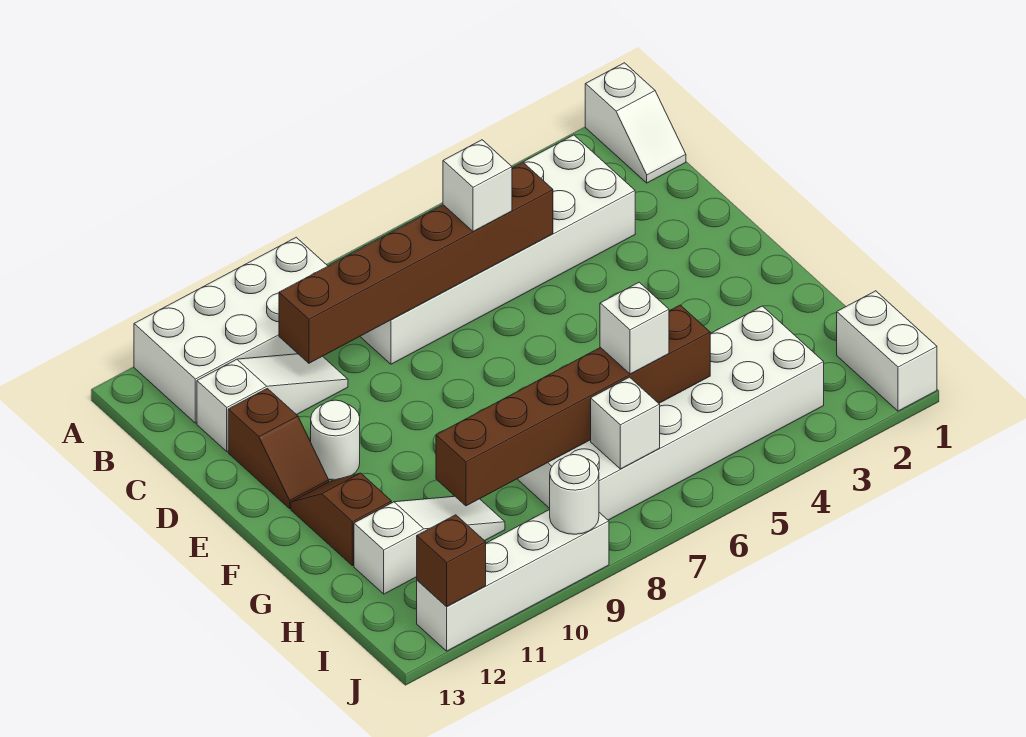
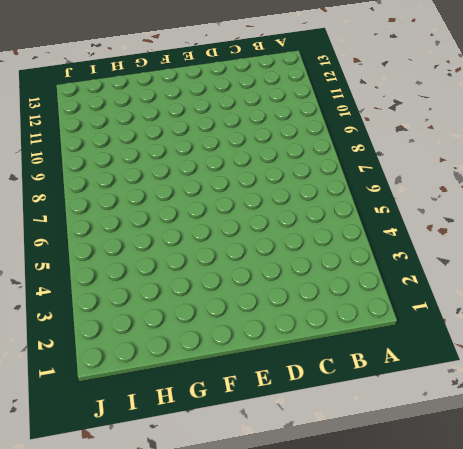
none -> white 1x2 slope [585,63,686,183]
none -> white 2x4 brick [134,237,327,423]
none -> white 2x6 brick [330,135,635,364]

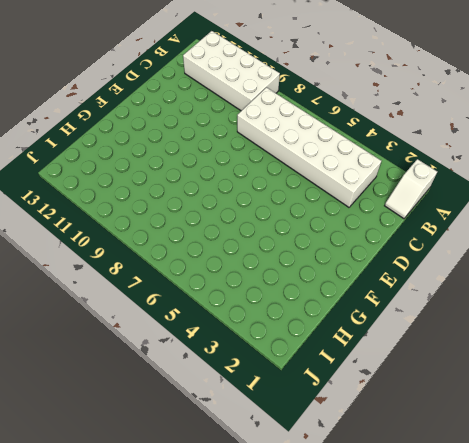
none -> white 1x3 slope [197,354,348,451]
none -> brown 1x2 slope [228,388,329,508]
none -> white 1x1 round brick [311,400,360,480]

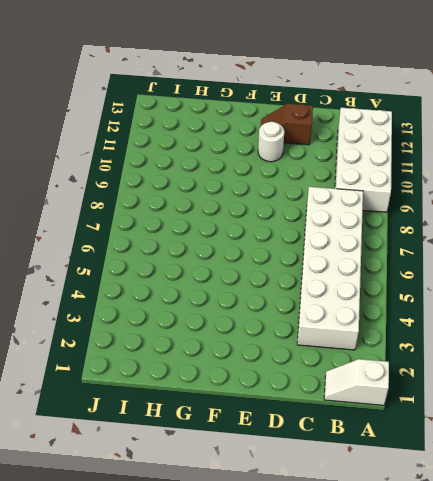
none -> white 1x3 slope [197,354,348,451]
none -> brown 1x2 slope [291,473,391,566]
none -> white 2x6 brick [518,306,824,520]

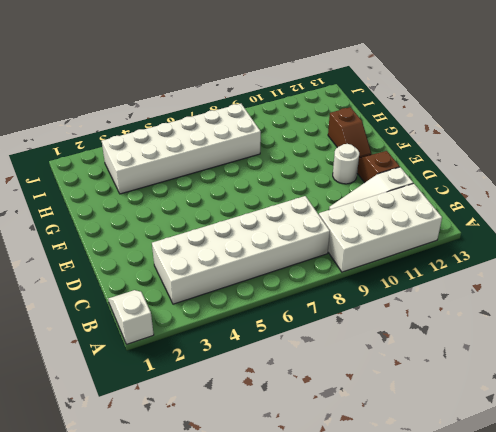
none -> white 1x3 slope [354,496,505,594]
none -> white 1x2 brick [837,291,937,411]
none -> white 1x4 brick [417,510,609,651]

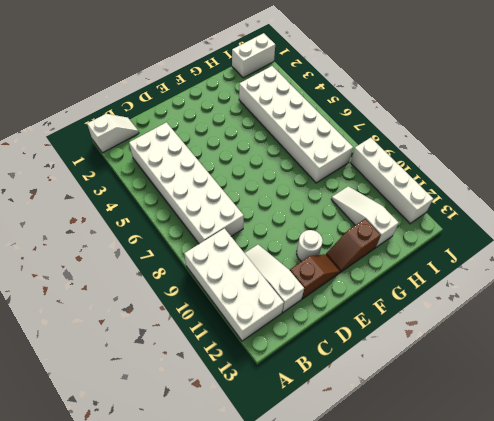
none -> brown 1x6 brick [279,163,553,363]
none -> brown 1x6 brick [436,305,710,506]
none -> white 1x1 brick [591,377,660,469]

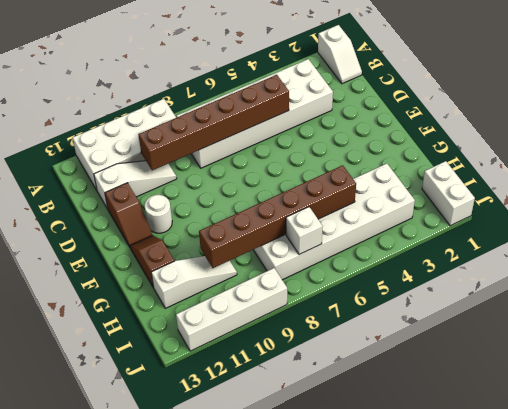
none -> white 1x1 round brick [550,455,599,534]
none -> brown 1x1 brick [417,515,486,607]
none -> white 1x1 brick [443,140,512,231]

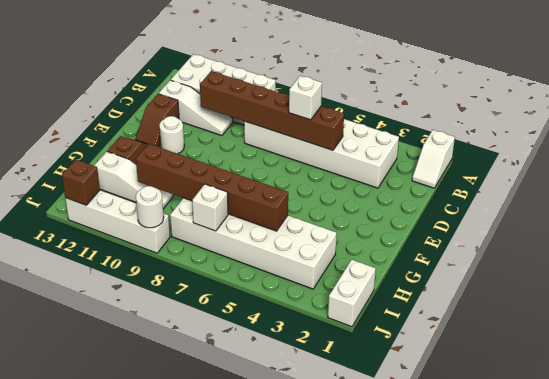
none -> white 1x1 brick [600,282,669,374]

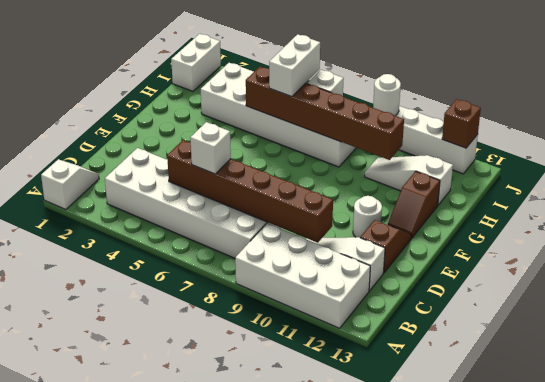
white 1x2 brick [269,34,320,97] -> white 1x1 brick [600,282,669,374]

